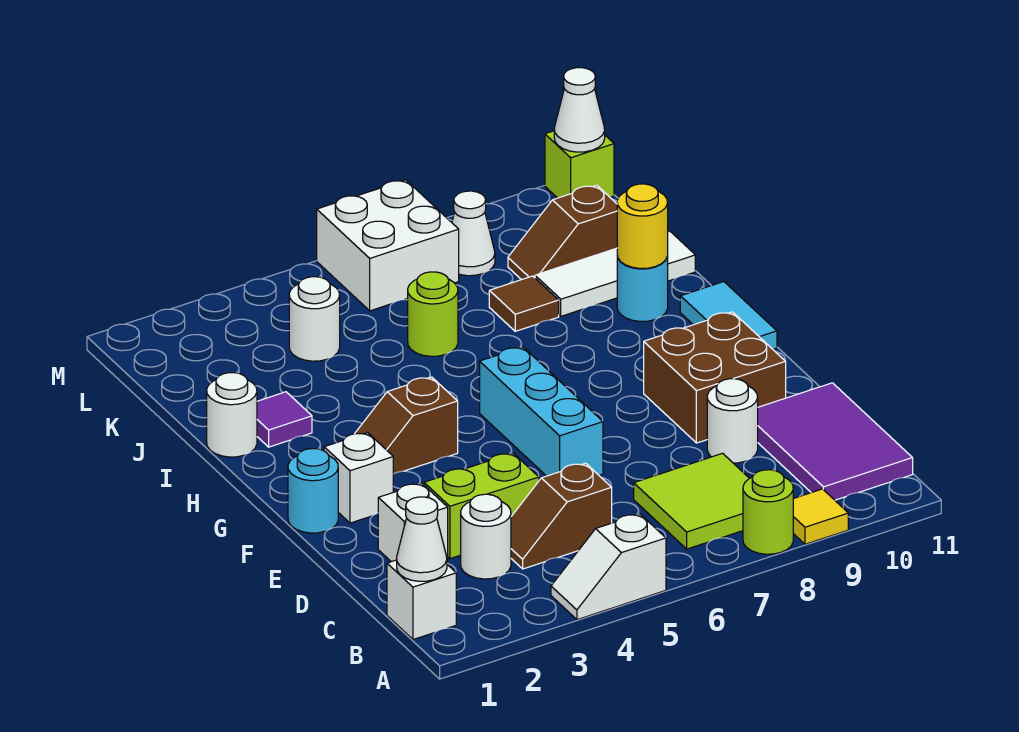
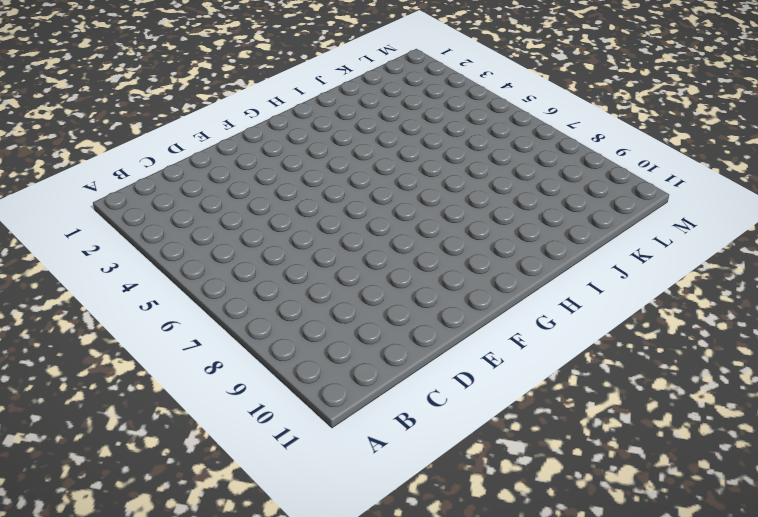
none -> white 1x2 slope [551,514,666,620]
none -> lime 1x1 round brick [743,470,793,554]
none -> yellow 1x1 tile [793,489,848,544]
none -> white 1x1 brick [387,560,456,639]

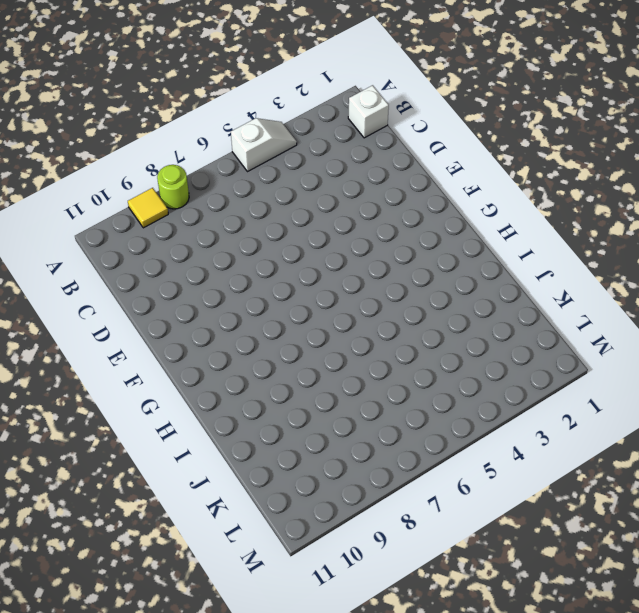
none -> lime 2x2 tile [634,453,749,549]
none -> purple 2x3 tile [758,383,913,500]
none -> white 1x1 round brick [461,494,511,579]
none -> brown 1x2 slope [511,463,612,569]

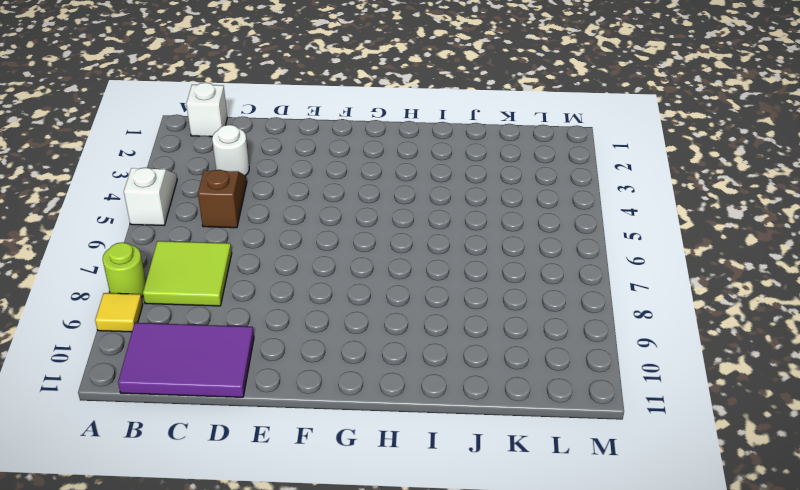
none -> white 1x1 brick [378,483,448,562]
none -> lime 1x2 brick [424,453,539,559]
none -> white 1x1 round brick [707,379,758,463]
none -> cyan 1x3 brick [480,347,603,476]

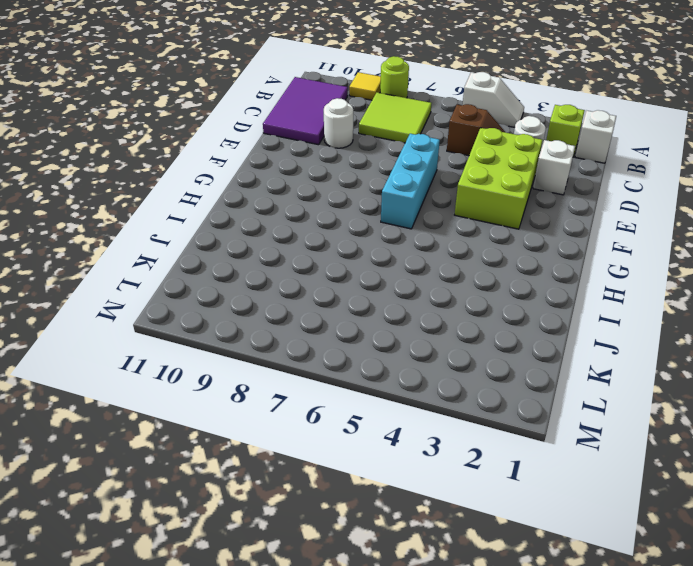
lime 1x1 brick [546,105,585,157] -> lime 1x1 brick moved to [545,131,614,198]
lime 2x3 brick [454,128,542,229] -> lime 1x2 brick [424,453,539,559]
none -> brown 2x2 brick [644,312,786,443]
none -> cyan 1x1 round brick [288,449,338,533]
none -> white 1x1 brick [324,433,393,523]
none -> brown 1x2 slope [355,377,458,474]

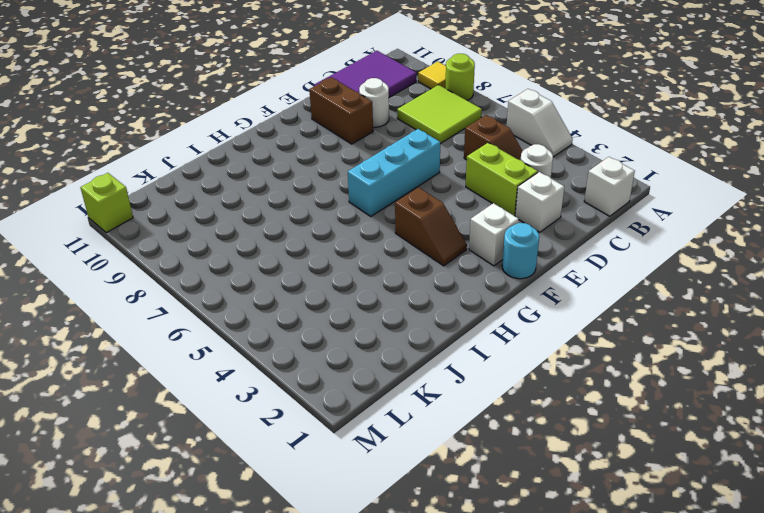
brown 1x2 brick [309,77,373,144] -> brown 2x2 brick [644,312,786,443]
none -> cyan 1x2 tile [680,282,777,349]
none -> white 1x1 round brick [207,373,257,457]
none -> purple 1x1 tile [257,392,312,447]
none -> cyan 1x1 round brick [617,257,668,321]

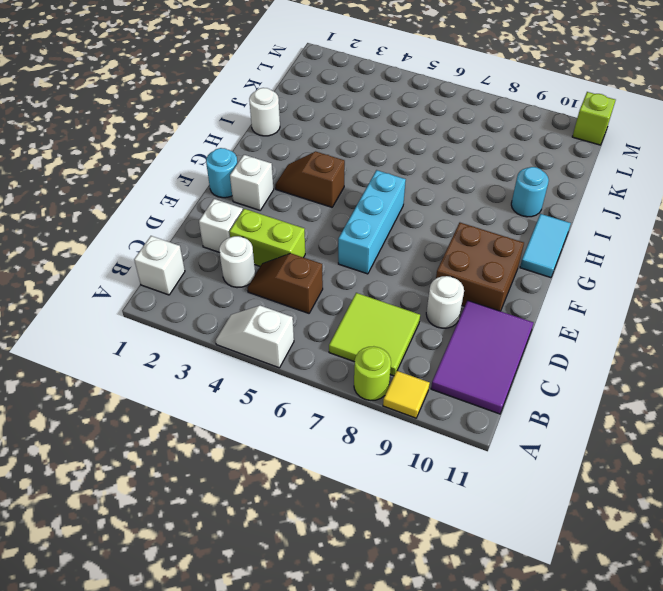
none -> purple 1x1 tile [257,392,312,447]
none -> lime 1x1 round brick [408,272,458,356]
none -> brown 1x1 tile [489,276,559,331]
none -> white 1x3 tile [535,231,695,316]

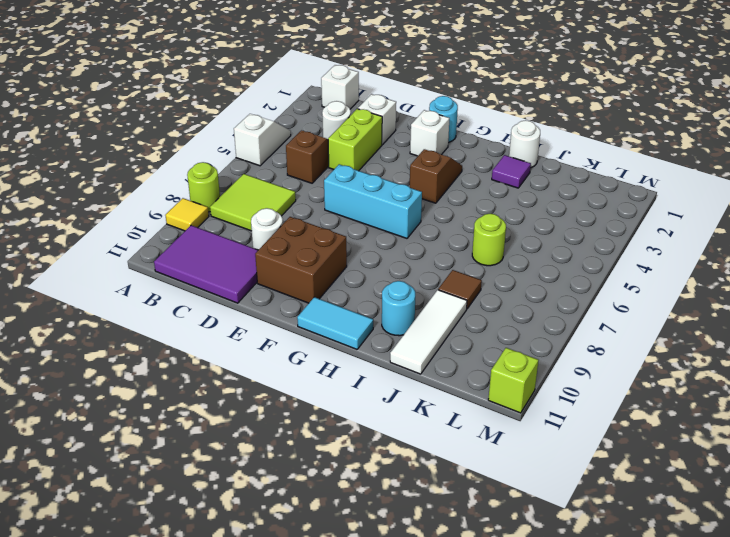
none -> white 1x1 round brick [289,277,340,361]
none -> brown 1x2 slope [508,185,617,280]
none -> white 2x2 brick [317,180,459,311]
none -> white 1x1 cone [452,191,495,276]

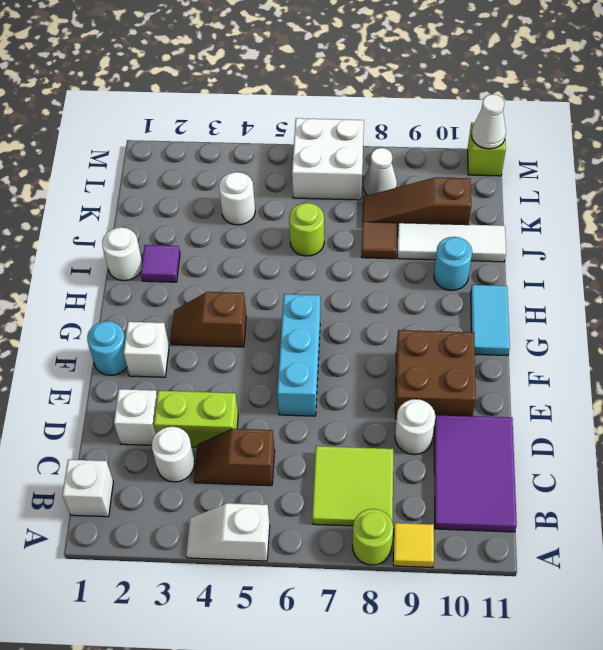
brown 1x3 slope [362,177,471,229] -> brown 1x2 slope [508,185,617,280]
none -> white 1x1 cone [397,497,447,581]
none -> yellow 1x1 round brick [617,184,668,269]

